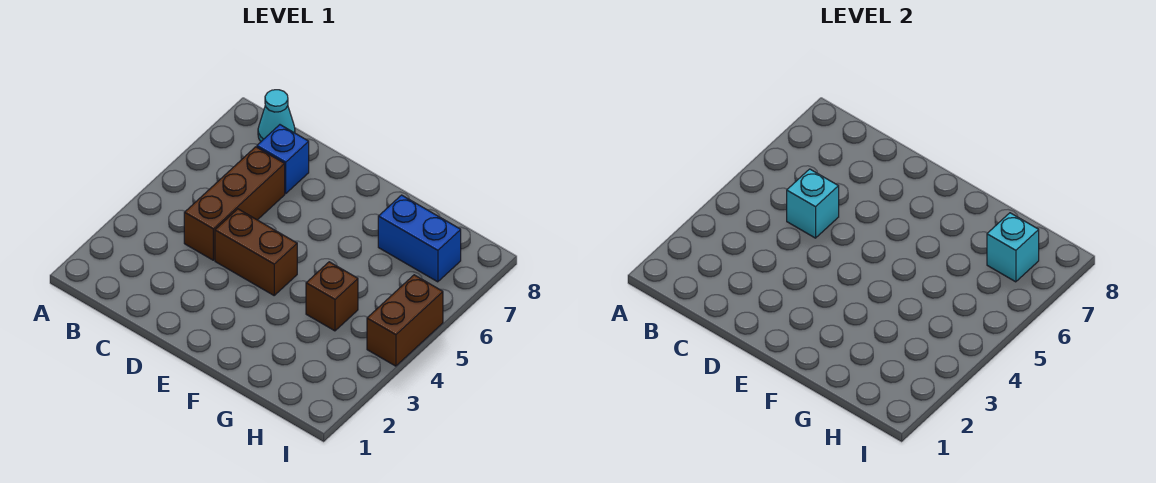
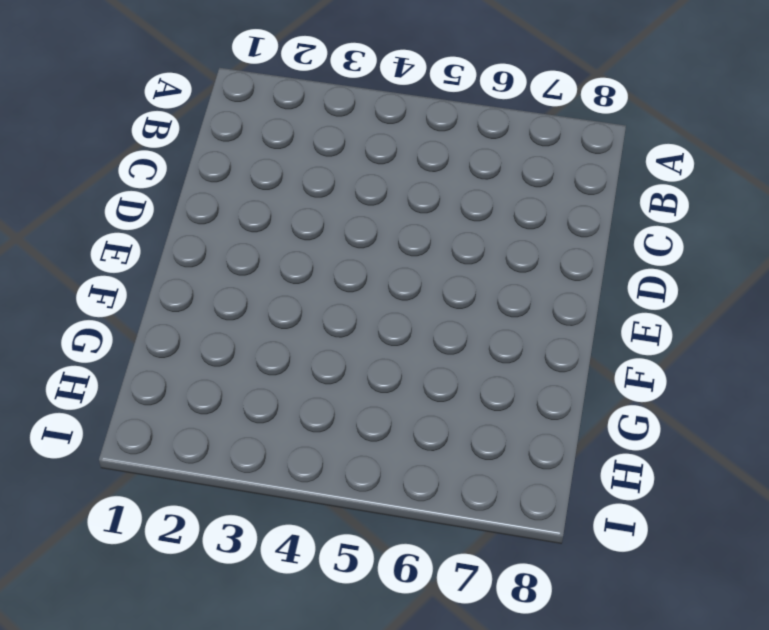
none -> cyan 1x1 cone [258,90,295,141]
none -> brown 1x3 brick [184,147,285,260]

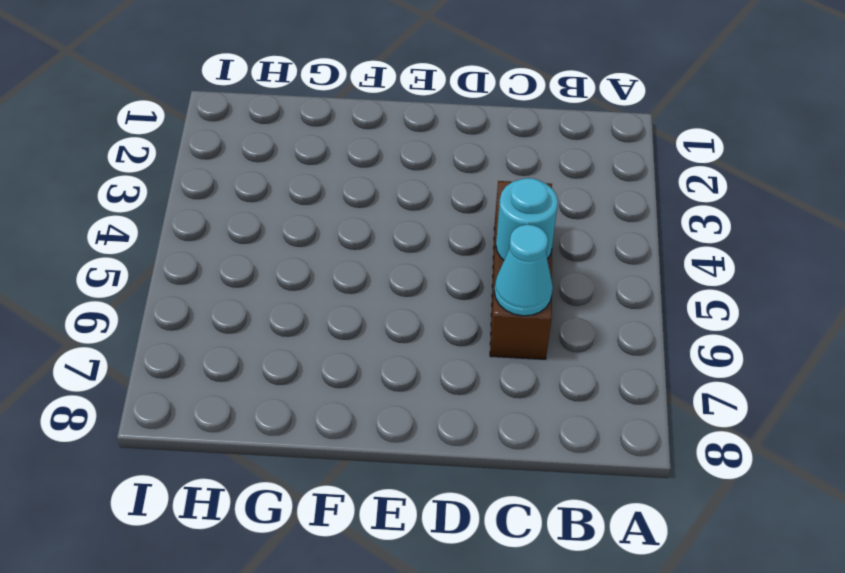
cyan 1x1 round brick [496,178,558,260] -> cyan 1x1 brick [787,169,839,238]
cyan 1x1 cone [494,225,553,316] -> cyan 1x1 cone moved to [258,90,295,141]
none -> blue 1x1 brick [257,125,309,193]
none -> brown 1x2 brick [215,209,297,295]

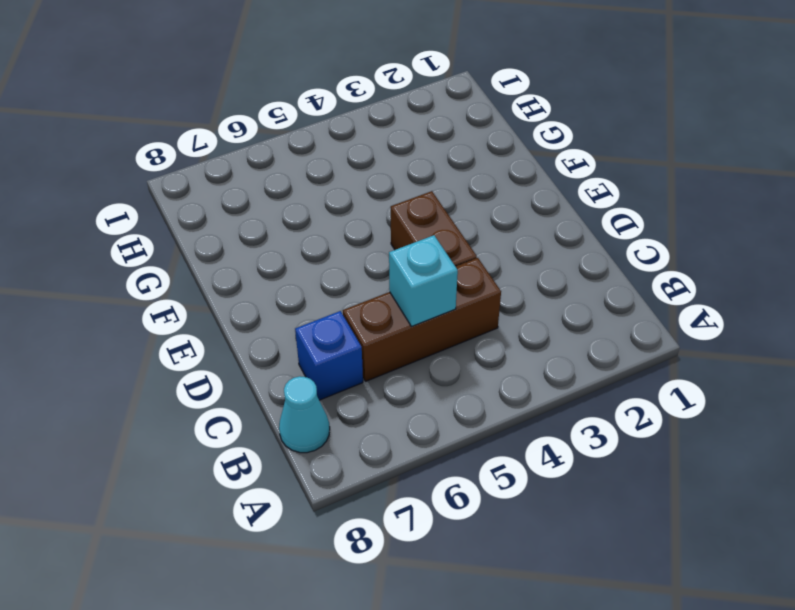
none -> brown 1x1 brick [306,262,358,331]
none -> blue 1x2 brick [378,195,461,282]

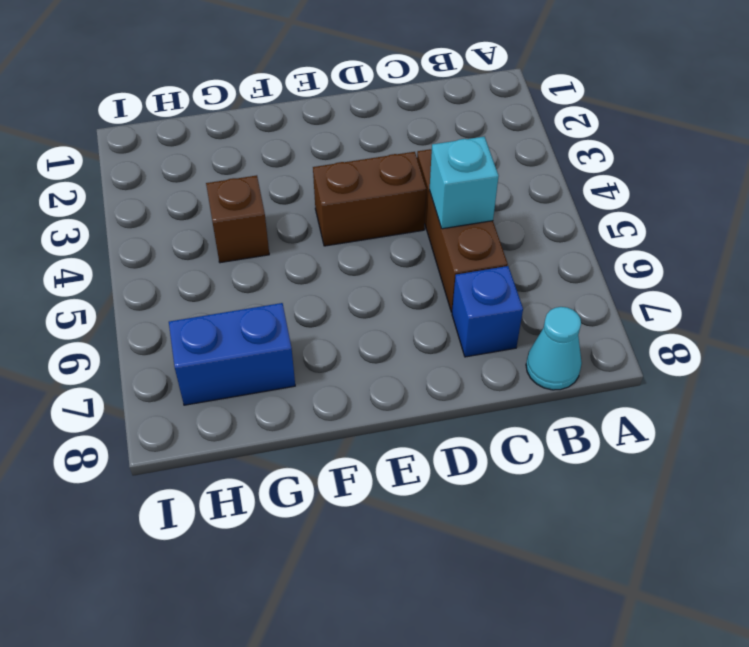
none -> brown 1x2 brick [367,275,443,366]
none -> cyan 1x1 brick [987,213,1039,282]

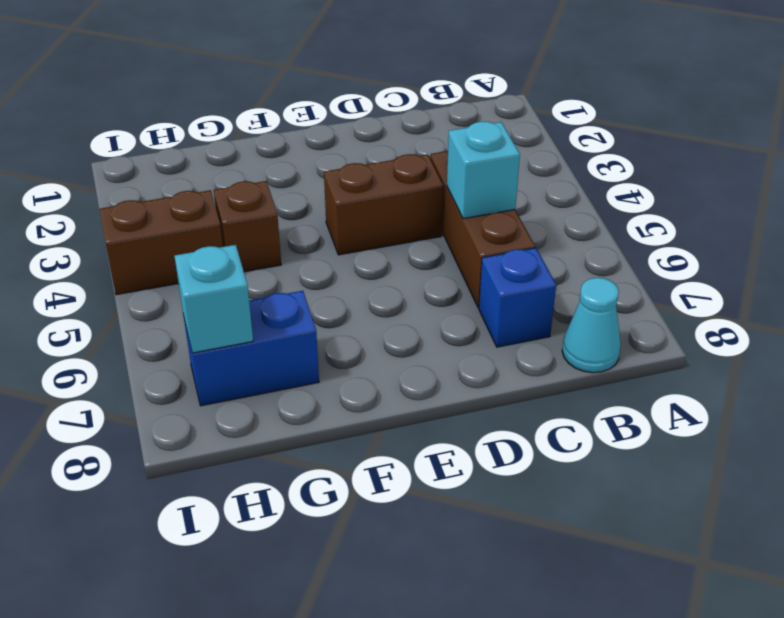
brown 1x2 brick [100,190,223,295] -> brown 1x2 brick turned to [367,275,443,366]

